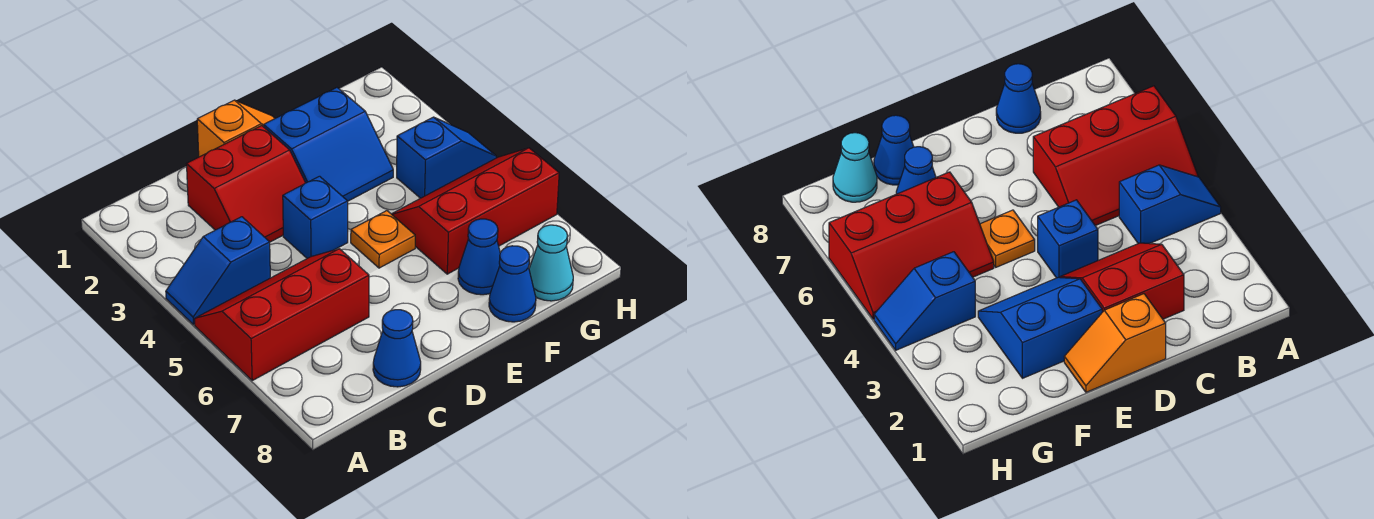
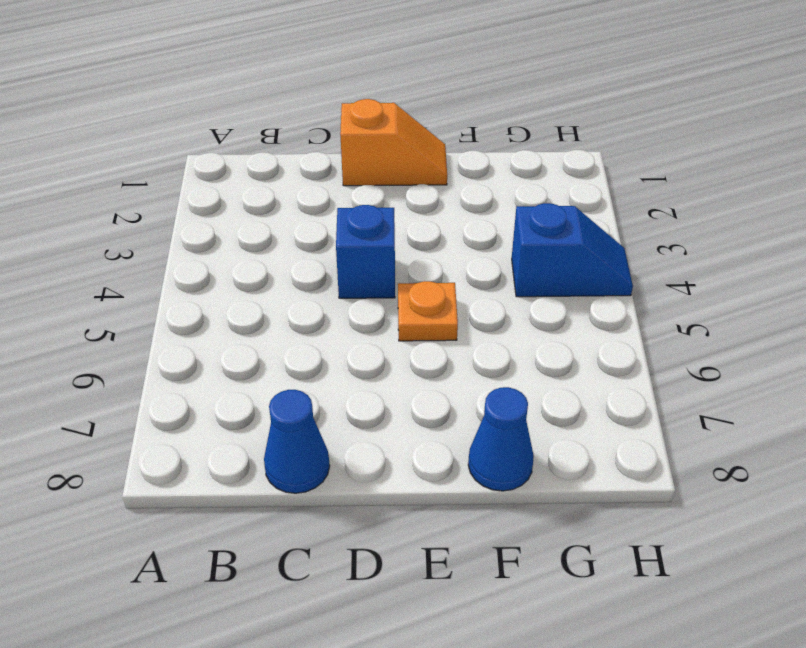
none -> blue 1x2 slope [166,217,270,325]
none -> red 2x3 slope [195,249,369,380]
none -> red 2x2 slope [187,126,305,242]

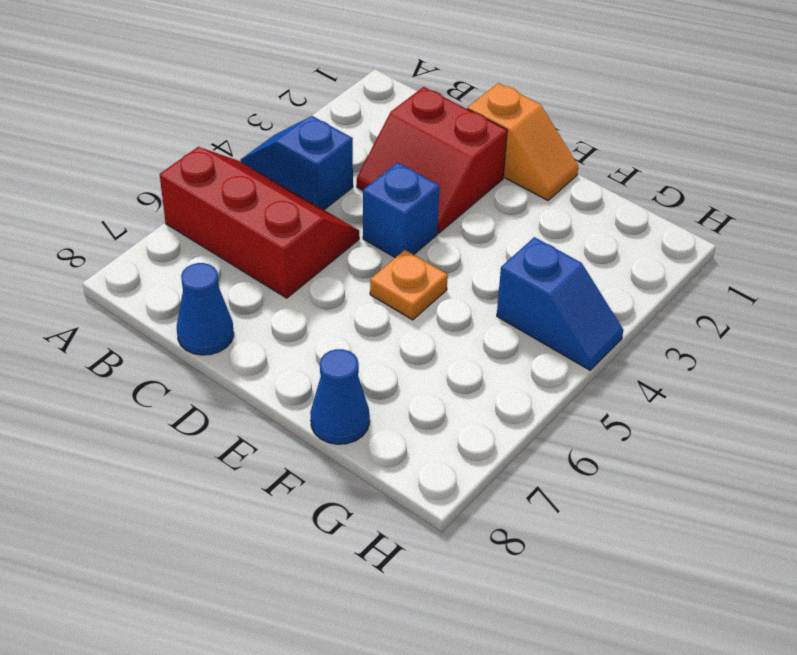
none -> blue 2x2 slope [264,88,393,201]
none -> red 2x3 slope [392,148,559,274]
none -> blue 1x1 cone [458,219,500,295]

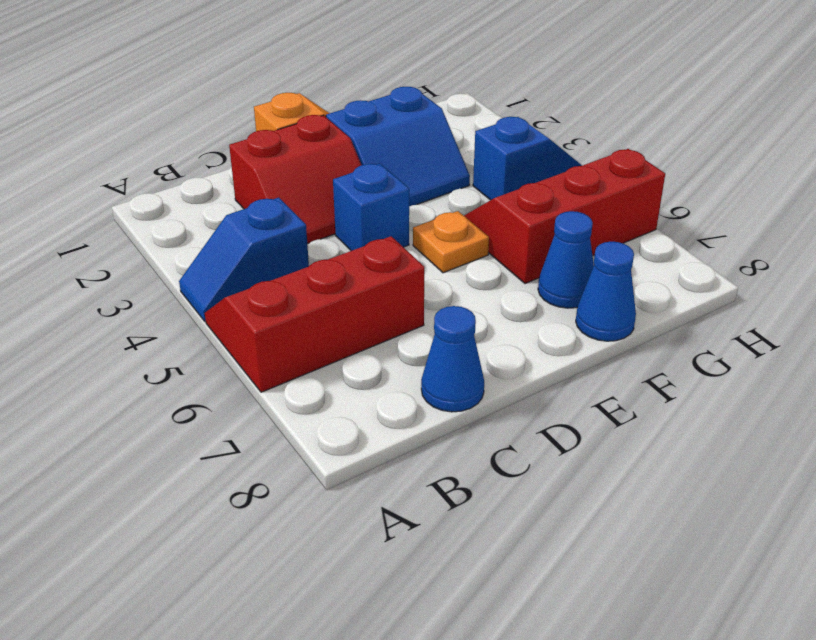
none -> cyan 1x1 cone [529,225,573,301]

